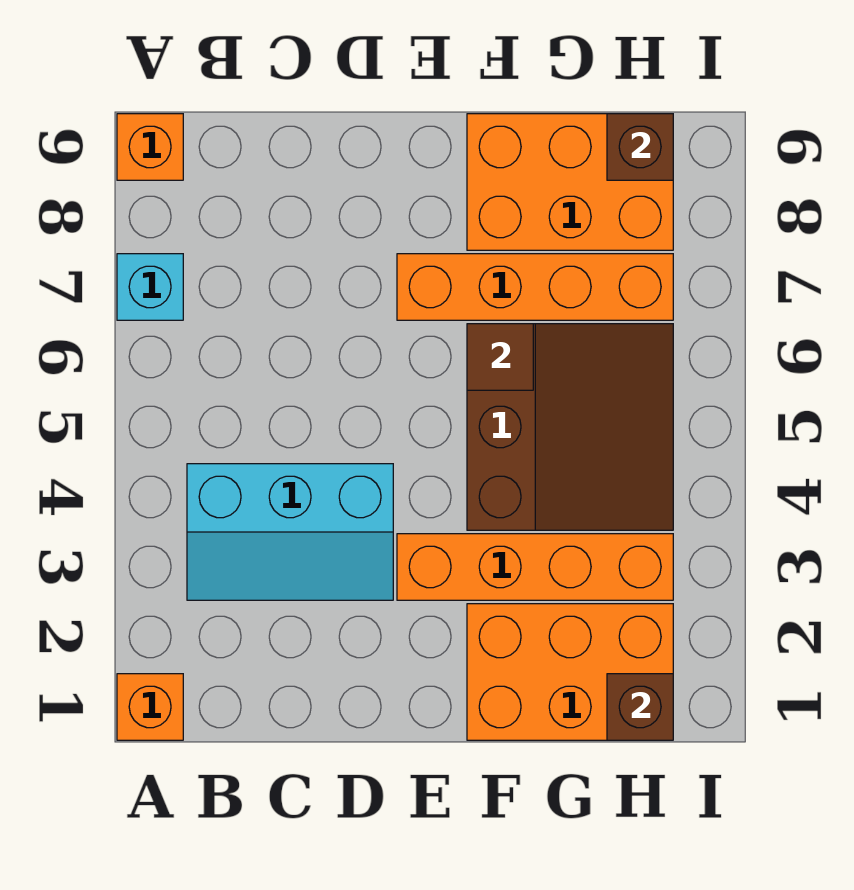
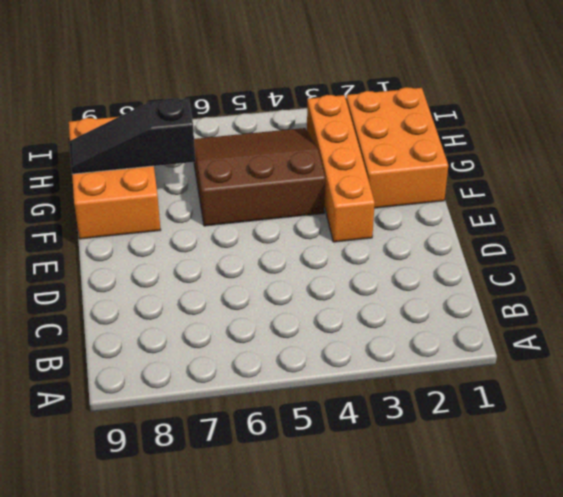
black 1x3 slope [69,98,195,174] -> none
none -> orange 1x1 brick [117,674,183,740]
none -> cyan 1x1 brick [117,254,183,320]
none -> orange 1x1 brick [117,114,183,180]

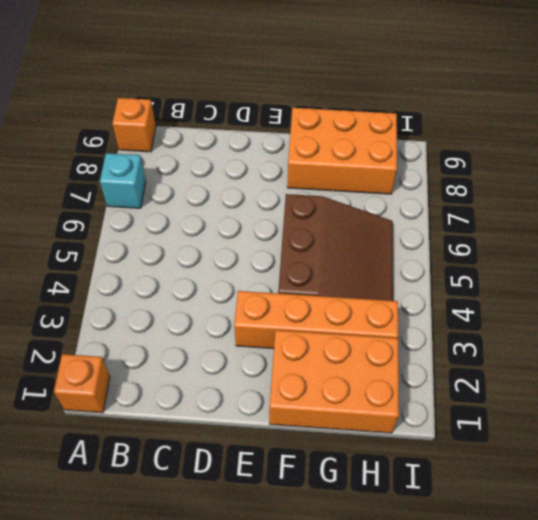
none -> cyan 2x3 slope [187,464,393,600]
none -> orange 1x4 brick [397,254,673,320]
none -> brown 1x1 tile [467,324,533,390]

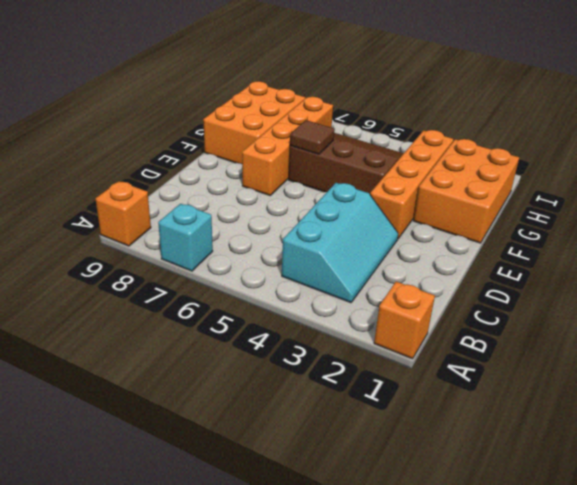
none -> brown 1x1 brick [607,674,673,740]
none -> brown 1x1 brick [607,114,673,180]

